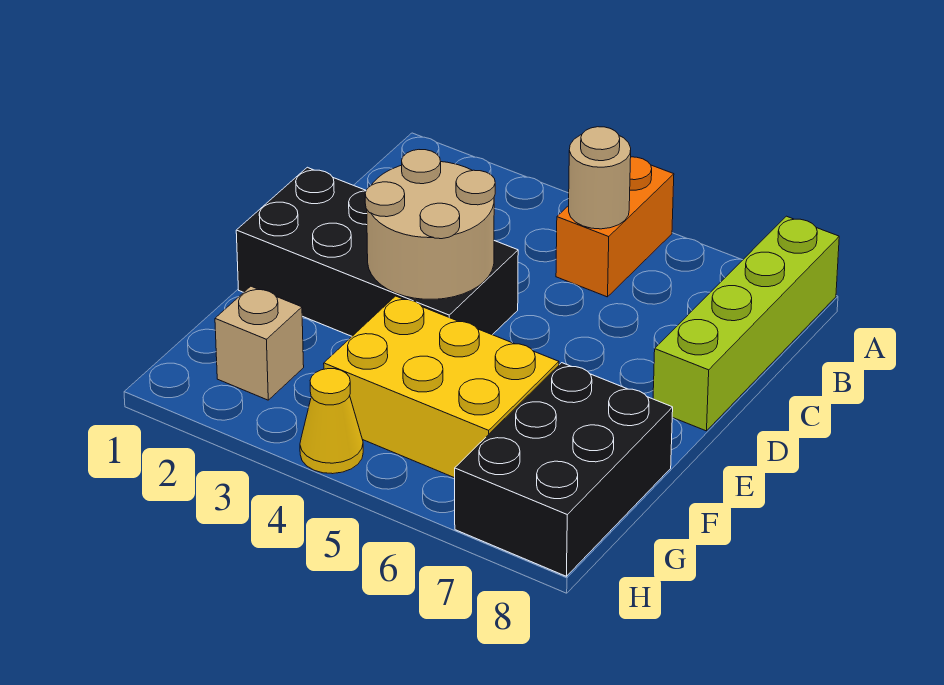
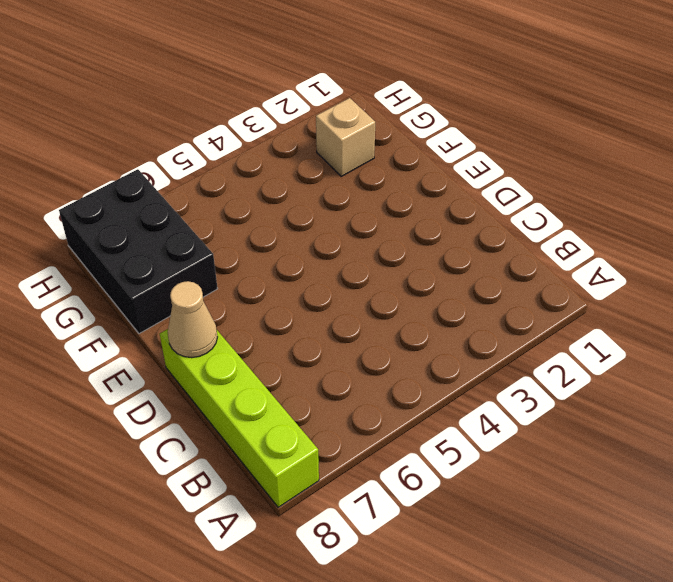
tan 1x1 cone [168,281,217,358] -> none
none -> orange 1x2 brick [556,157,674,297]
none -> black 2x4 brick [236,167,518,336]

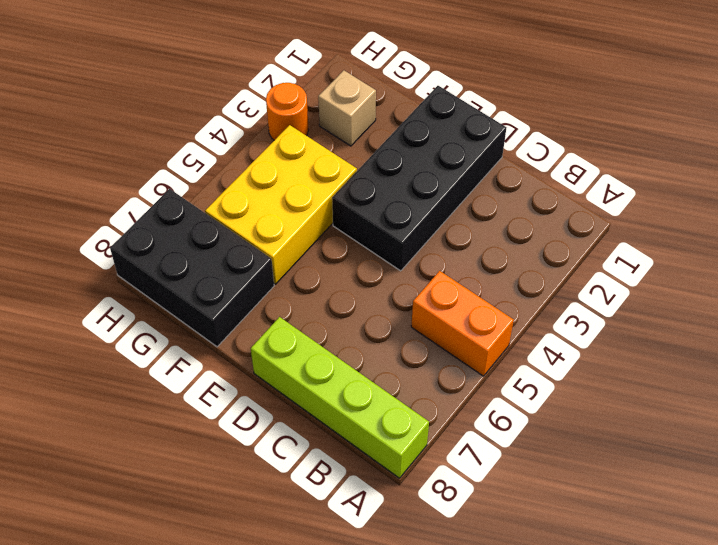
orange 1x1 round brick [266,83,309,140] -> none
none -> yellow 1x1 cone [300,369,363,474]
none -> tan 1x1 round brick [569,127,631,229]

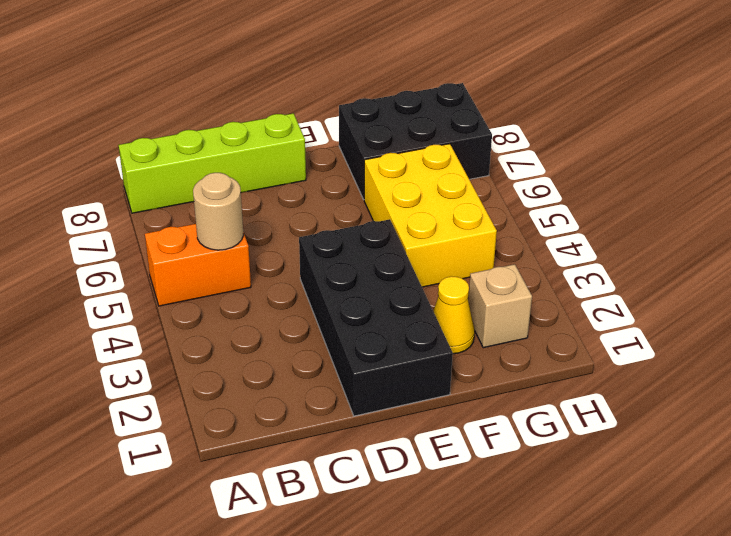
yellow 1x1 cone [433,276,475,354] -> yellow 1x1 cone moved to [300,369,363,474]
none -> tan 2x2 round brick [365,150,495,299]

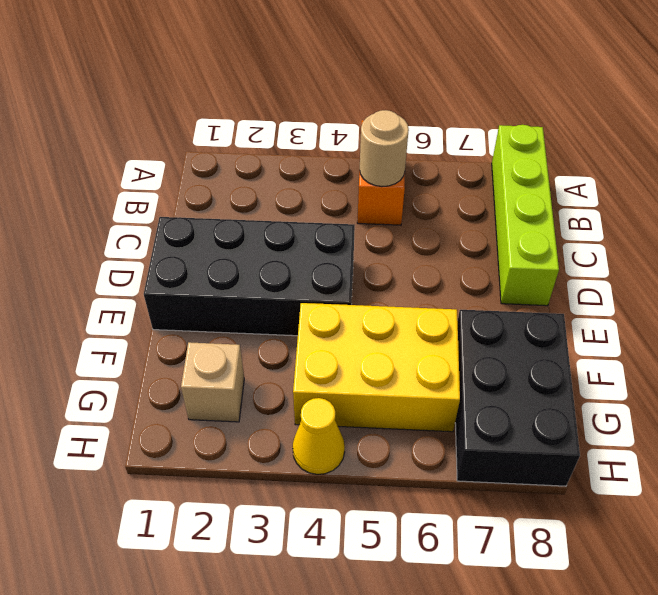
none -> tan 2x2 round brick [365,150,495,299]

